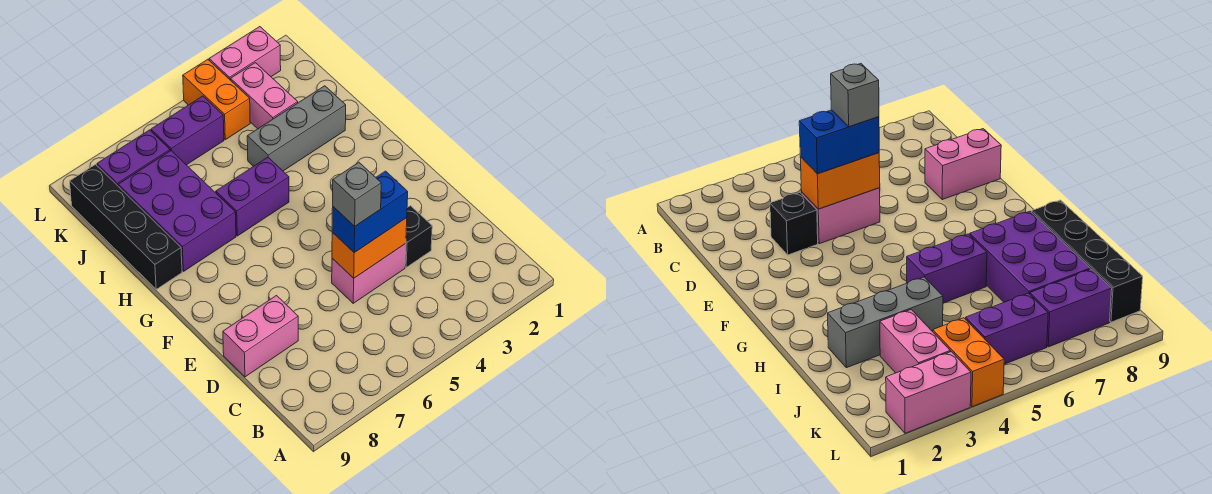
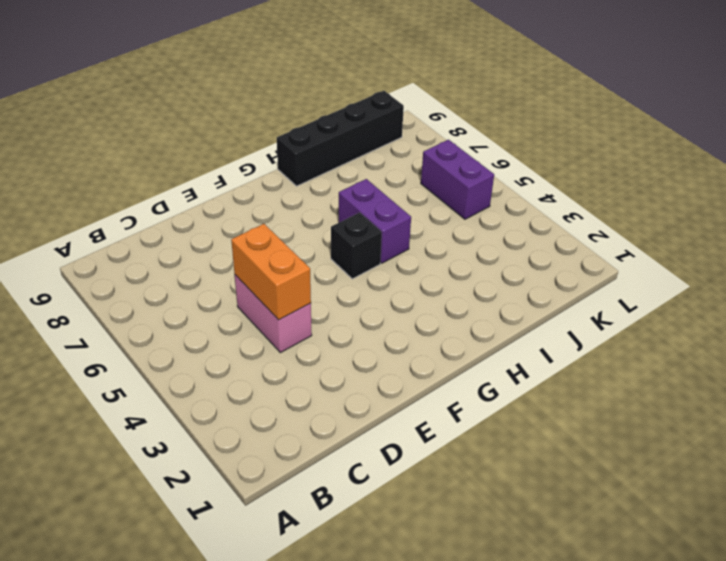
black 1x1 brick [331,212,382,279] -> black 1x1 brick moved to [405,206,432,267]
none -> pink 1x2 brick [223,296,298,377]
none -> purple 2x3 brick [118,151,236,271]
none -> grey 1x3 brick [247,86,346,171]

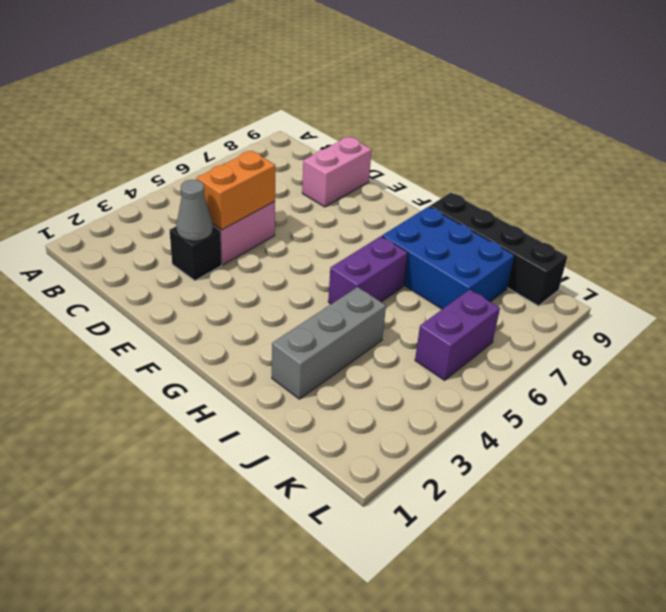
grey 1x1 cone [176,180,213,241] -> none
blue 2x3 brick [382,206,515,309] -> purple 2x3 brick [118,151,236,271]
none -> pink 1x2 brick [231,63,298,129]
none -> orange 1x2 brick [183,59,250,140]
none -> purple 1x2 brick [97,130,170,186]

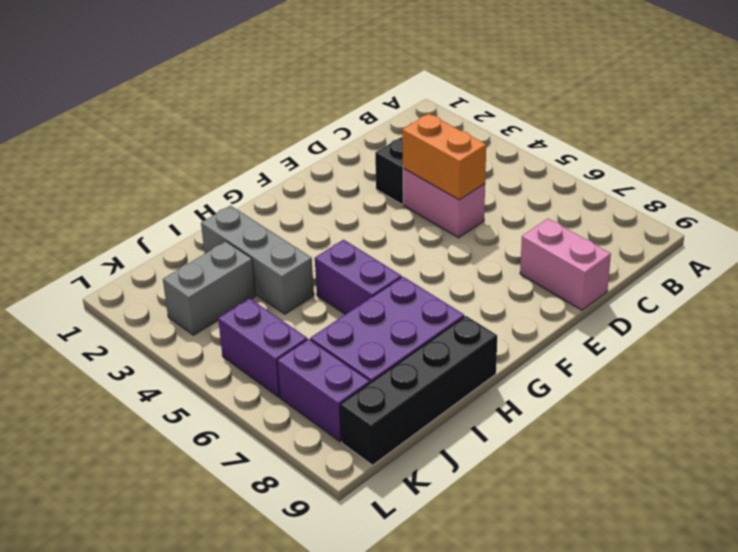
grey 1x2 brick [163,241,256,335] -> pink 1x2 brick [231,63,298,129]
none -> orange 1x2 brick [183,59,250,140]
none -> pink 1x2 brick [209,27,281,80]
none -> blue 1x2 brick [332,171,408,253]

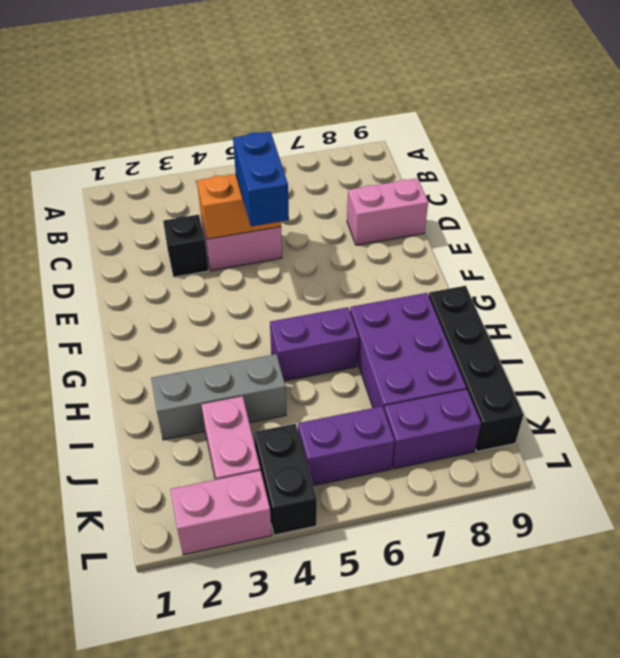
blue 1x2 brick [233,132,289,226] -> blue 1x2 brick turned to [332,171,408,253]
black 1x2 brick [254,424,317,535] -> orange 1x2 brick [183,59,250,140]
none -> grey 1x1 brick [333,163,381,226]

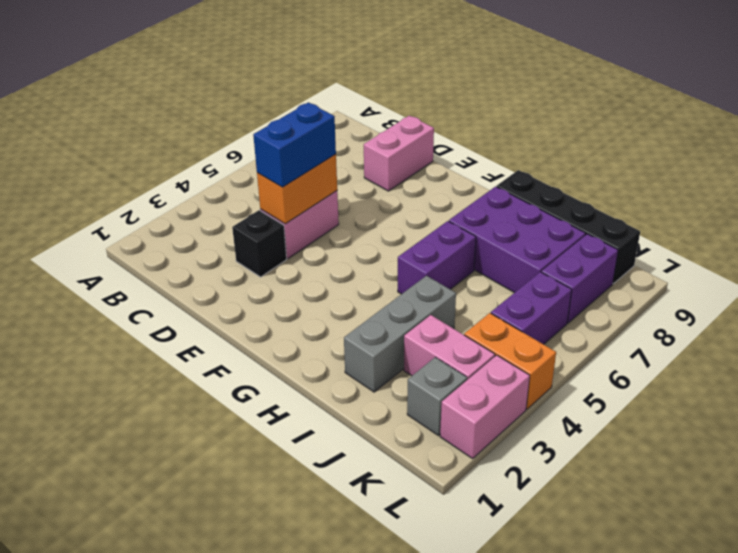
grey 1x1 brick [407,357,467,436] -> grey 1x1 brick moved to [333,163,381,226]

